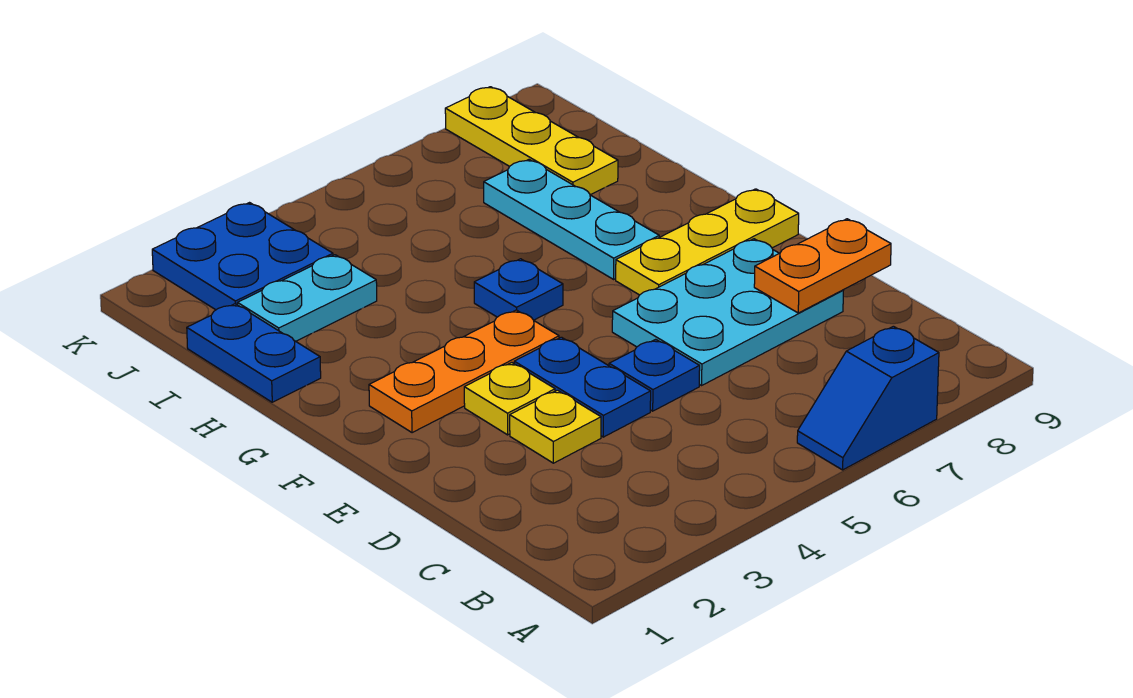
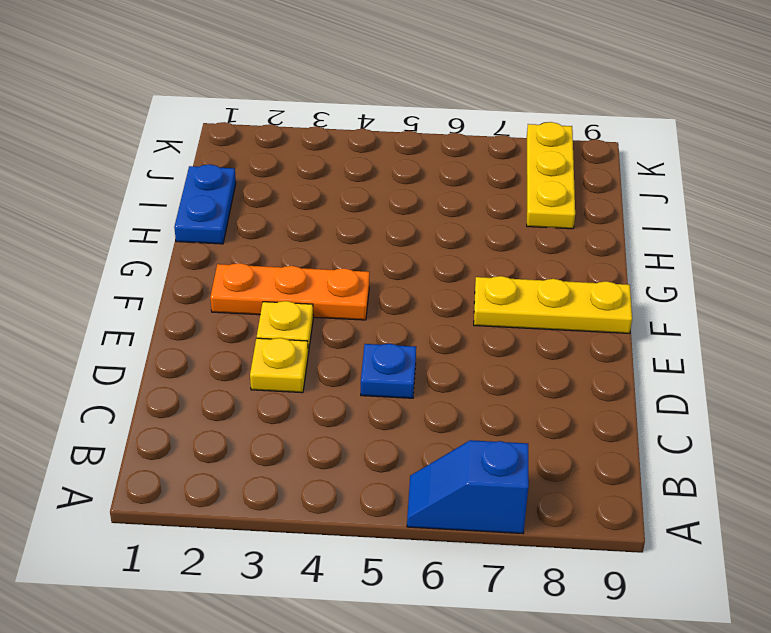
none -> blue 1x2 plate [514,337,651,437]
none -> cyan 2x3 plate [612,239,843,385]
none -> blue 1x1 plate [474,259,563,320]

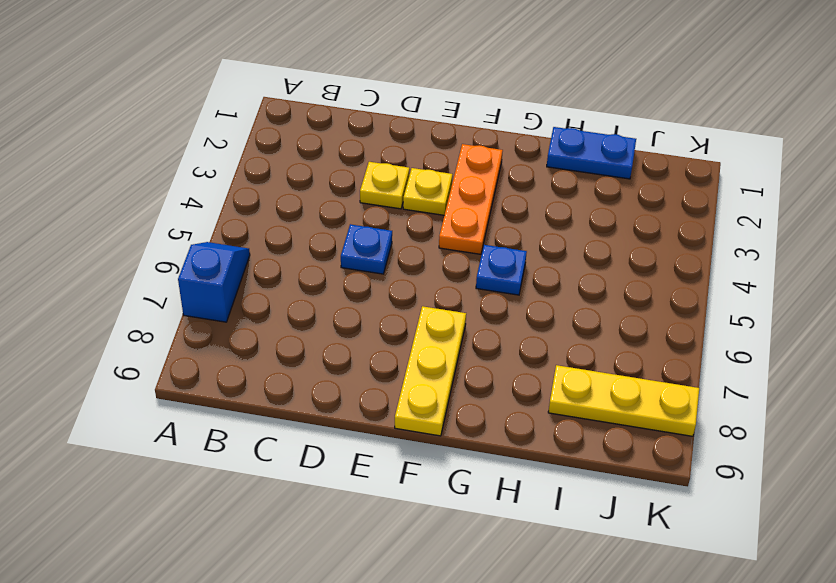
none -> blue 1x2 plate [514,337,651,437]
none -> cyan 2x3 plate [612,239,843,385]
none -> cyan 1x3 plate [484,160,659,279]

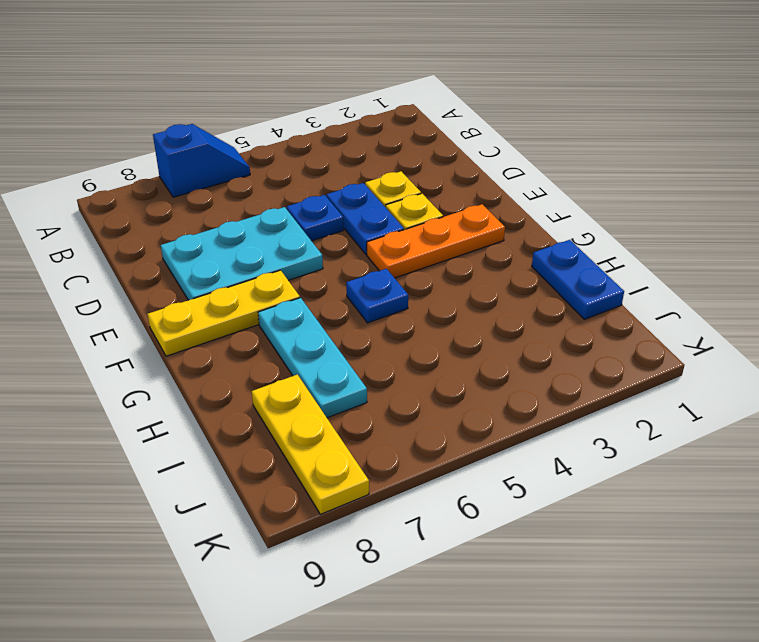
none -> cyan 1x2 plate [238,255,377,341]
none -> blue 2x2 plate [152,203,333,310]
none -> orange 1x2 plate [754,219,891,313]

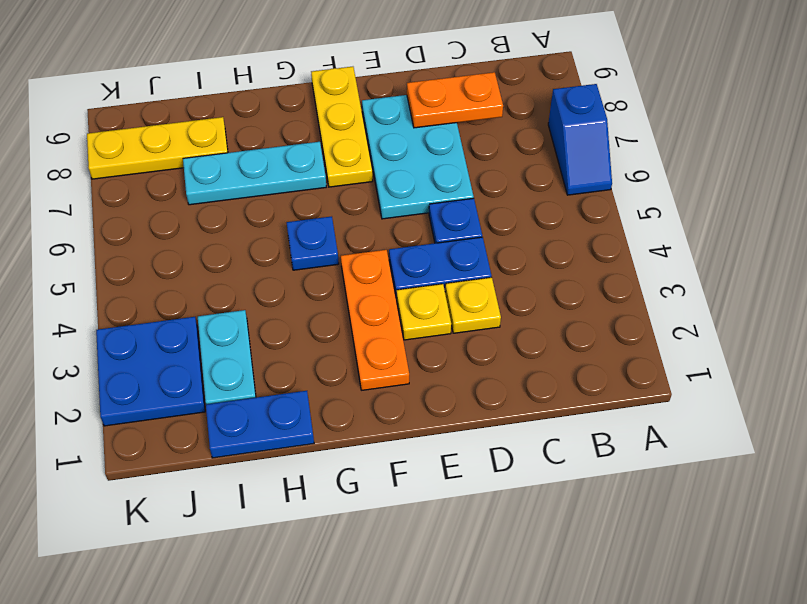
orange 1x2 plate [407,72,503,128] -> orange 1x2 plate turned to [754,219,891,313]

